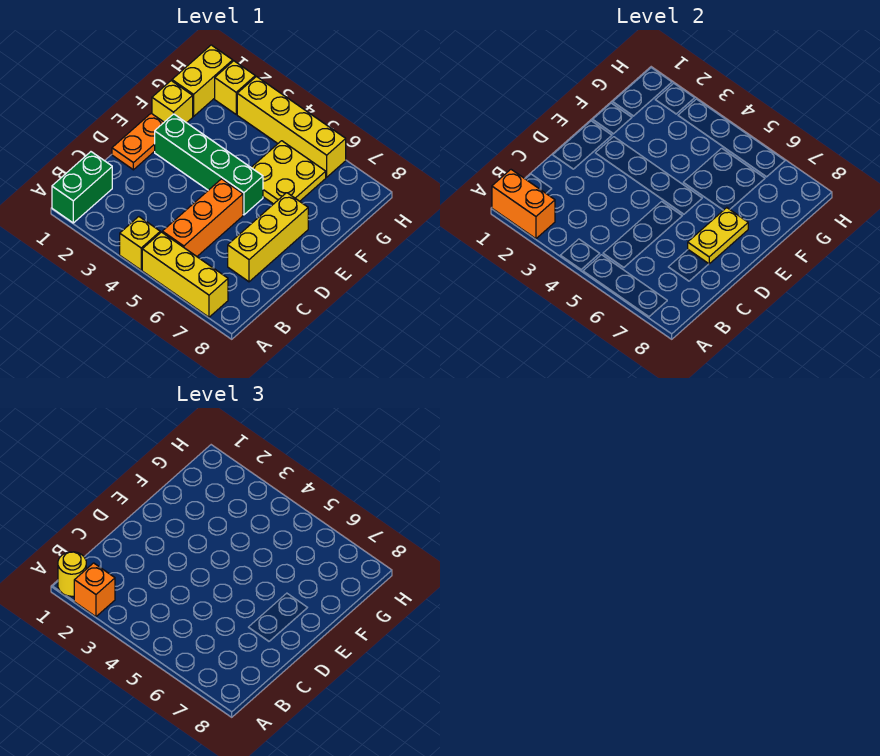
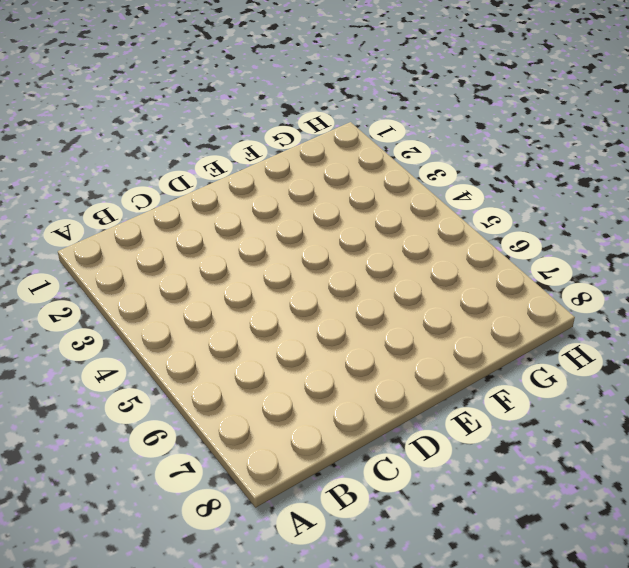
none -> green 1x2 brick [52,152,112,223]
none -> yellow 1x1 brick [120,217,160,270]
none -> yellow 1x3 brick [142,232,228,317]

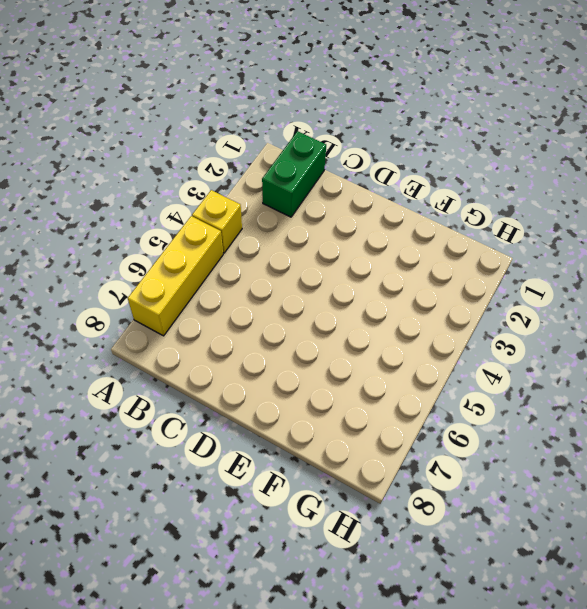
green 1x2 brick [262,131,326,217] -> green 1x2 brick turned to [52,152,112,223]
none -> orange 1x3 brick [162,179,243,256]
none -> yellow 1x3 brick [228,193,308,282]
none -> orange 1x2 plate [112,113,164,170]

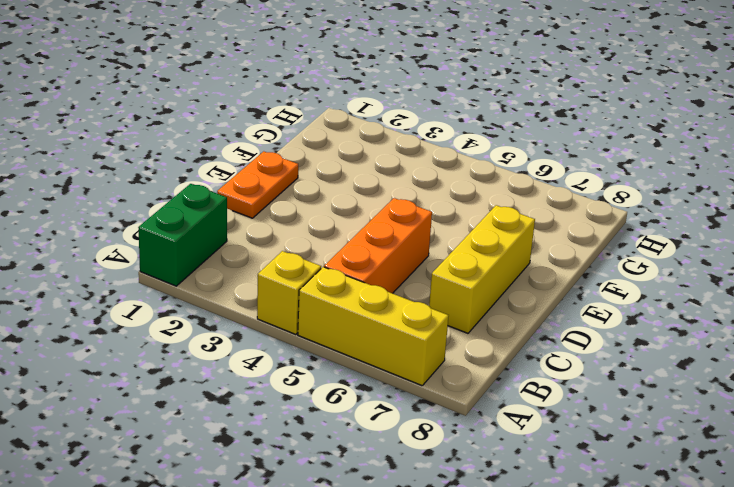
none -> green 1x4 brick [155,114,263,215]
none -> yellow 1x1 brick [152,81,193,123]
none -> yellow 2x2 plate [251,141,326,204]

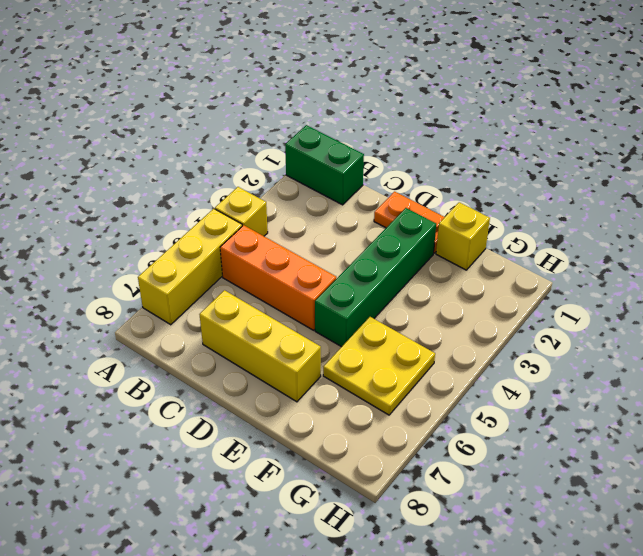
none -> yellow 1x2 brick [172,45,233,116]
none -> yellow 1x1 brick [215,61,255,114]
none -> yellow 1x4 brick [237,77,346,177]

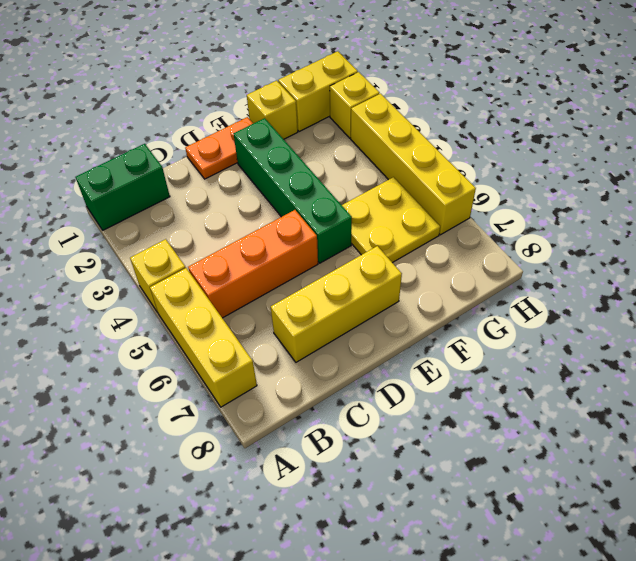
none -> orange 1x2 brick [492,170,555,239]
none -> yellow 1x2 plate [688,208,748,264]
none -> yellow 1x1 round brick [58,552,86,596]

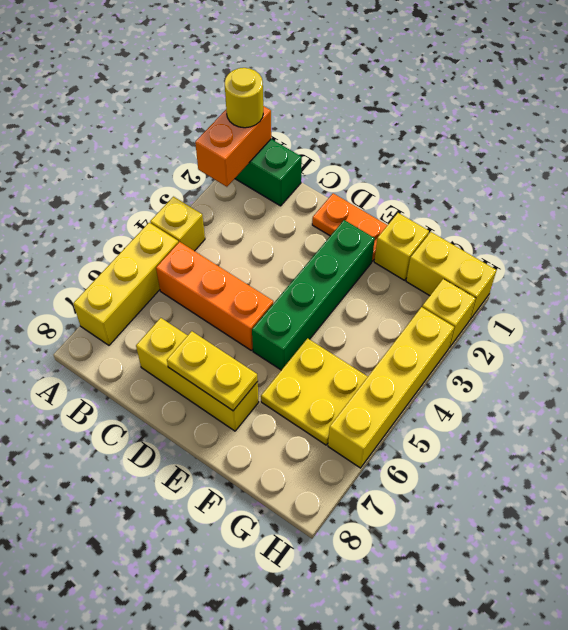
none -> orange 1x1 brick [74,563,115,617]

